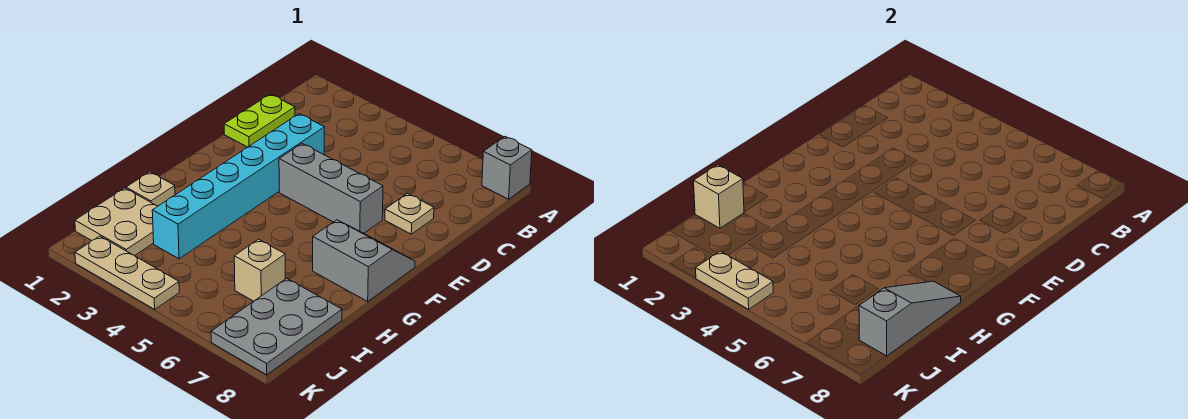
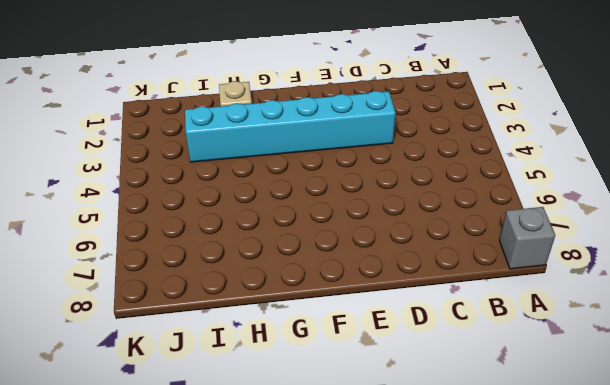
none -> lime 1x2 plate [224,94,295,147]
none -> tan 1x1 plate [385,194,434,234]
none -> grey 1x3 brick [279,144,383,233]

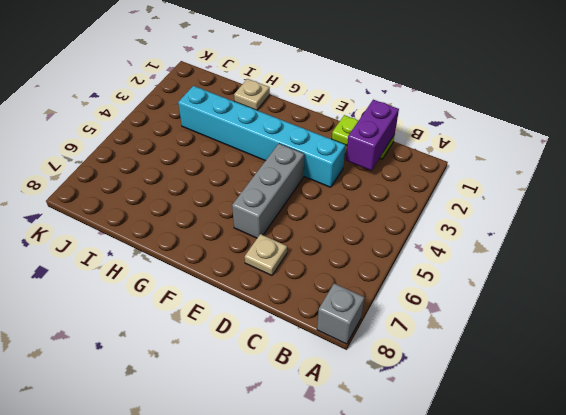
purple 1x2 brick [346,100,399,171] -> none
none -> grey 2x2 slope [313,220,415,301]
none -> tan 2x2 plate [75,188,158,256]
none -> tan 1x1 brick [234,239,285,301]

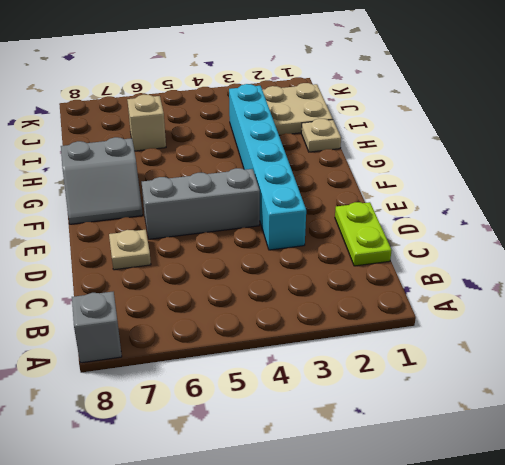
none -> grey 2x3 plate [211,278,342,375]
none -> tan 1x3 plate [75,236,179,309]
none -> grey 1x3 slope [859,281,961,356]

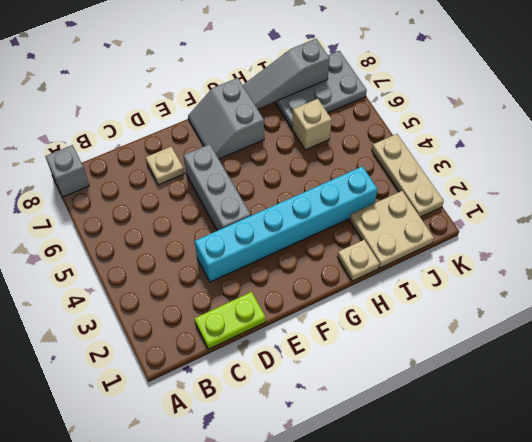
none -> tan 1x1 brick [694,165,744,228]
none -> tan 1x2 plate [696,251,773,309]

